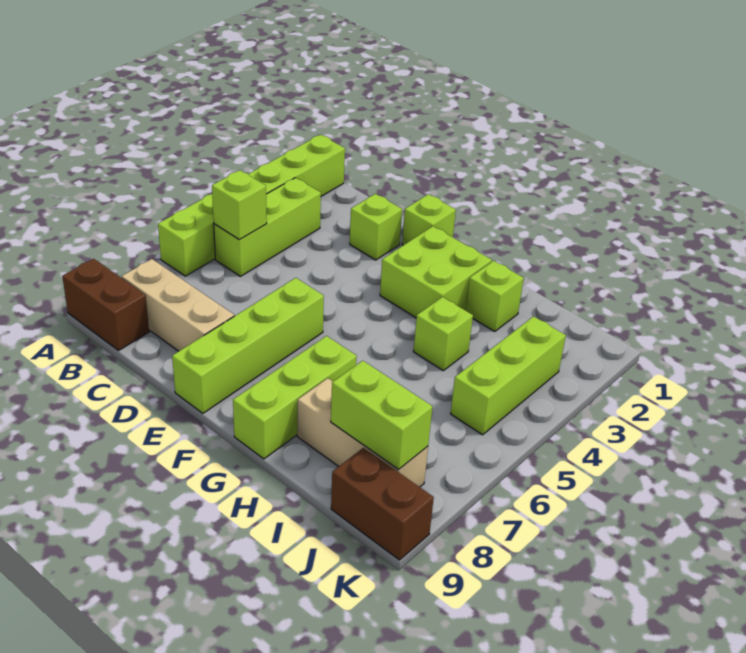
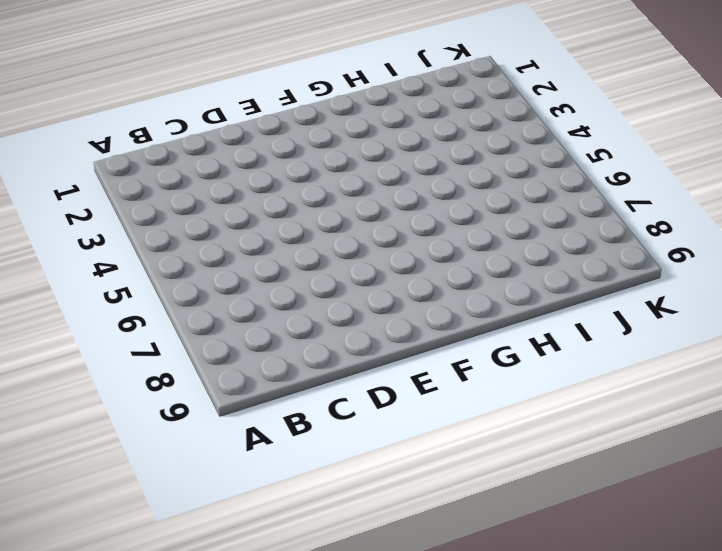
none -> lime 1x6 brick [158,135,345,276]
none -> brown 1x2 brick [62,259,149,350]
none -> lime 1x3 brick [214,178,321,276]

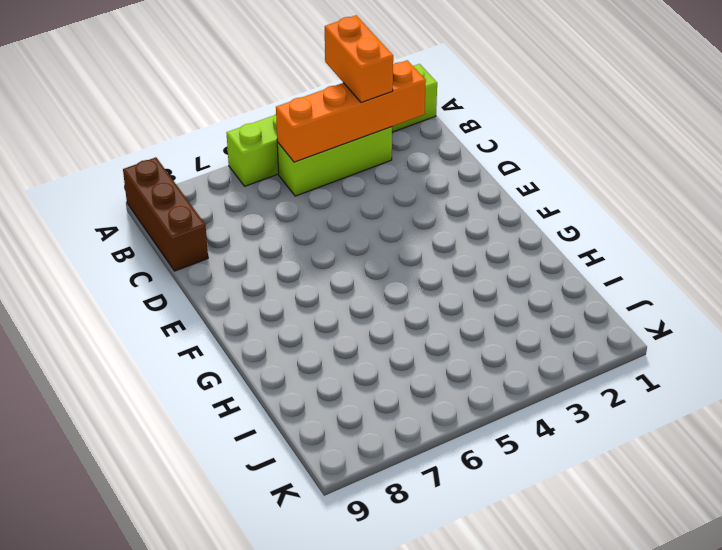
orange 1x2 brick [325,15,393,102] -> none
brown 1x3 brick [123,157,208,271] -> brown 1x2 brick [62,259,149,350]
orange 1x4 brick [276,60,426,162] -> lime 1x1 brick [212,170,267,240]
none -> tan 1x3 brick [122,259,234,351]
none -> lime 1x1 brick [350,194,402,260]
none -> lime 1x1 brick [402,194,456,245]

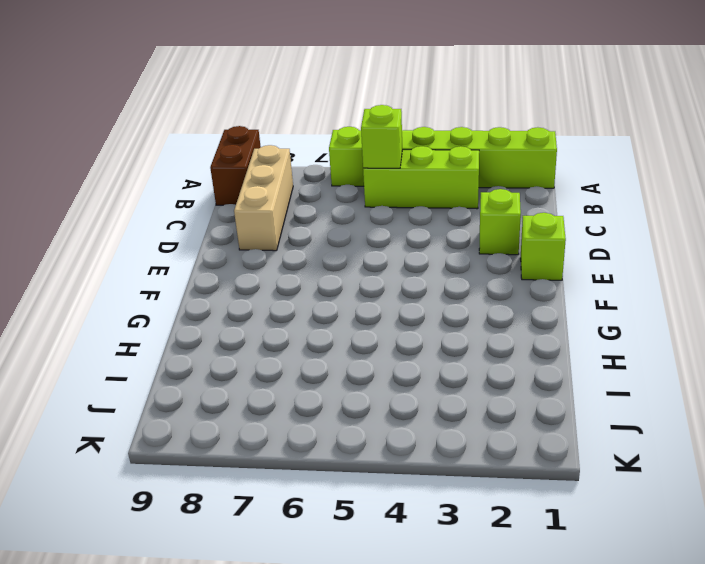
none -> lime 1x4 brick [172,278,324,413]
none -> lime 2x2 brick [380,226,492,318]
none -> lime 1x3 brick [233,336,357,459]

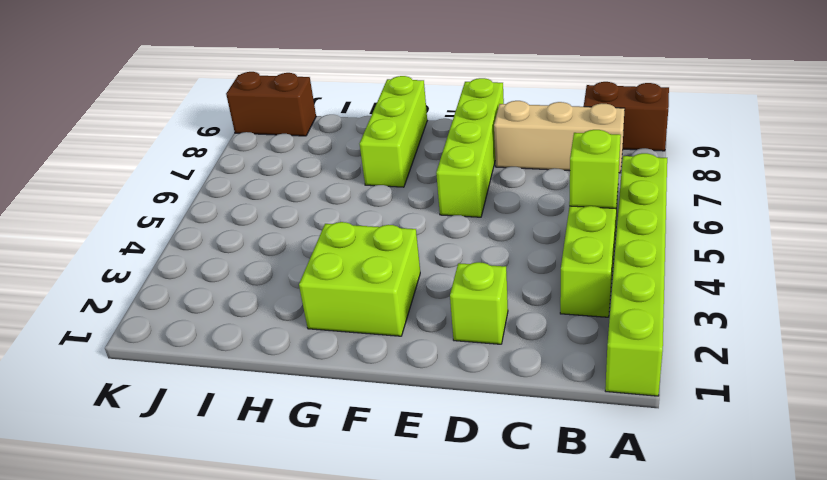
none -> lime 1x1 brick [402,194,456,245]
none -> lime 1x1 brick [466,261,524,332]
none -> lime 1x1 brick [413,297,473,371]

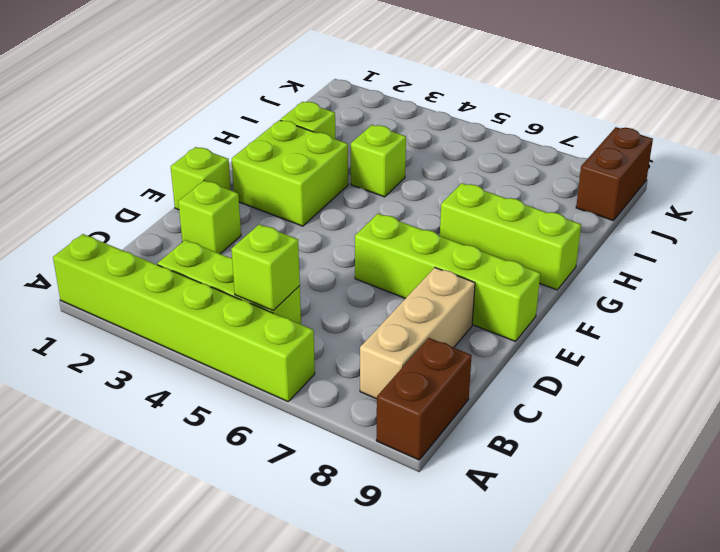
none -> tan 1x3 brick [297,378,428,487]
none -> lime 1x3 brick [450,316,566,435]
none -> lime 1x2 brick [331,361,432,469]

